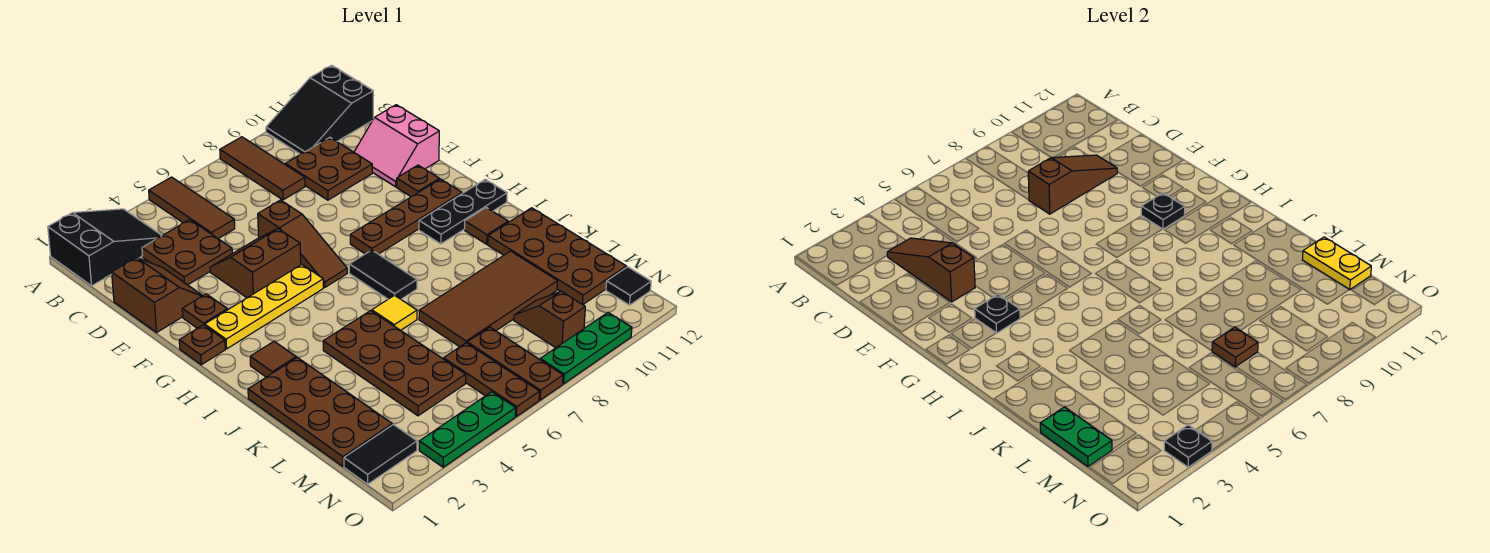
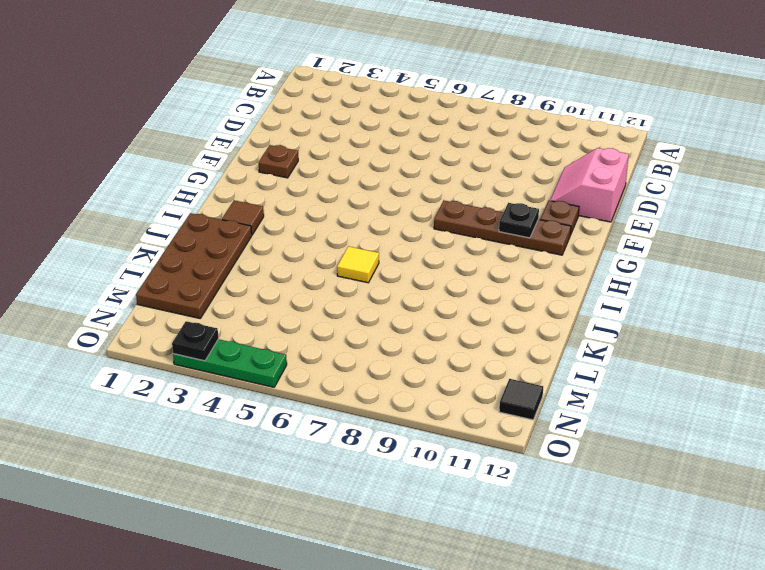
none -> black 2x3 slope [48,209,162,286]
none -> brown 1x3 tile [149,177,235,239]
none -> brown 1x3 tile [220,137,305,200]
none -> black 2x3 slope [266,65,373,154]

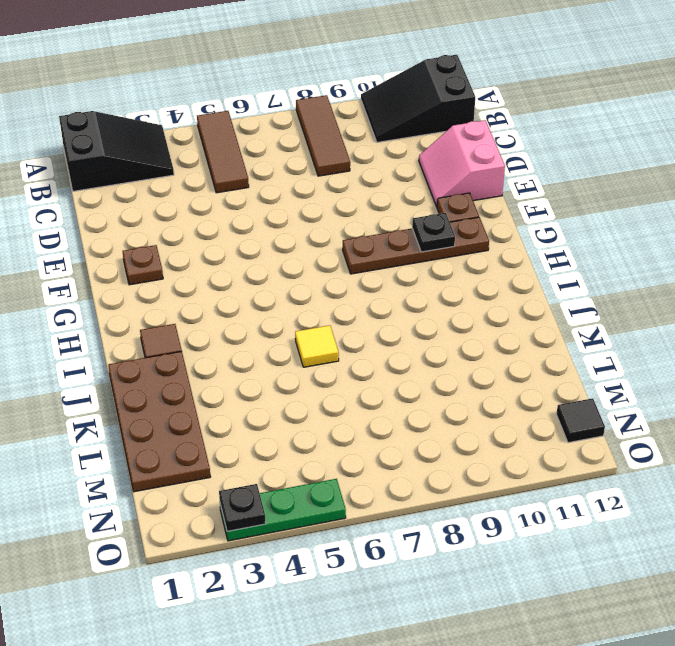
none -> brown 2x2 plate [142,220,232,285]
none -> brown 2x2 plate [285,138,372,200]
none -> brown 2x2 slope [112,258,203,332]
none -> brown 2x2 slope [210,229,301,298]

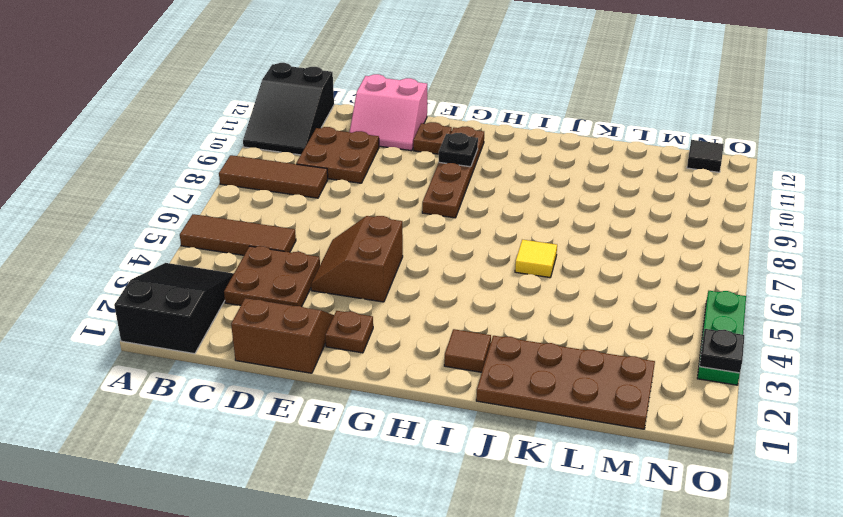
none -> brown 1x3 slope [258,200,347,288]
none -> brown 1x1 plate [179,325,225,365]
none -> yellow 1x4 plate [205,264,323,349]
none -> black 1x2 tile [349,250,417,299]

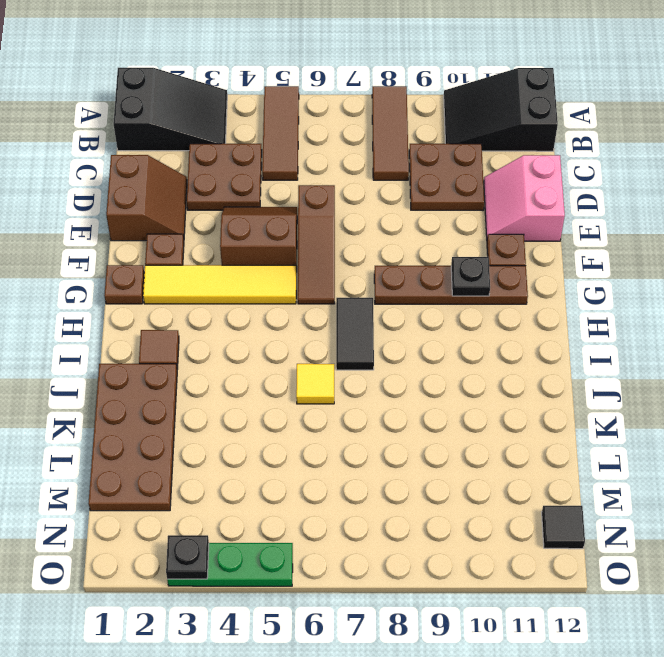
yellow 1x4 tile [143,265,296,304] -> yellow 1x4 plate [205,264,323,349]
none -> black 1x3 plate [419,179,507,244]
none -> brown 1x1 tile [465,208,508,244]
none -> brown 2x4 plate [323,311,466,416]
none -> brown 2x4 plate [488,208,626,305]

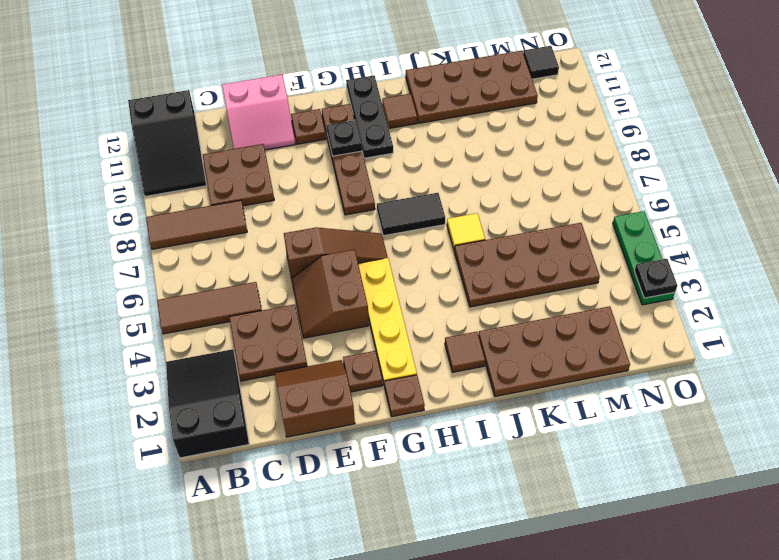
none -> brown 2x4 tile [419,251,557,347]
none -> brown 1x3 plate [444,343,540,416]
none -> brown 1x3 plate [467,327,563,400]
none -> brown 1x2 slope [514,291,585,348]

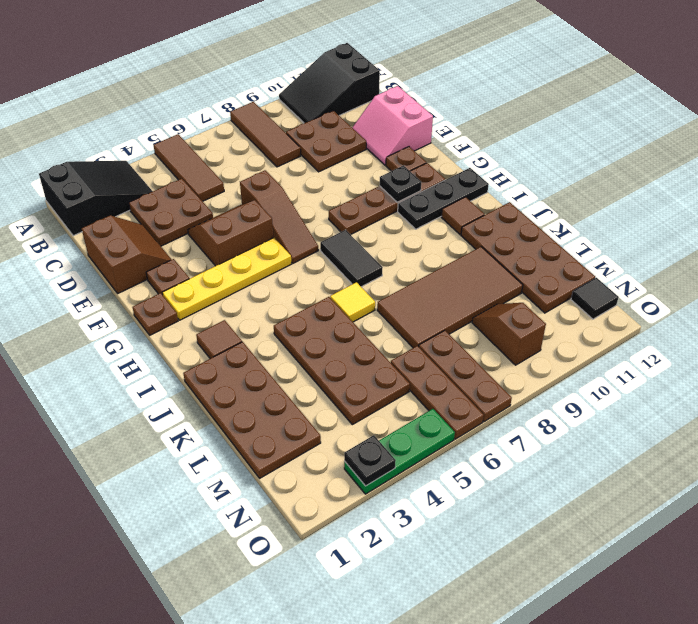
none -> black 1x2 tile [344,425,417,484]
none -> green 1x3 plate [540,312,632,384]
none -> brown 1x3 slope [887,238,975,302]
none -> brown 1x3 slope [1028,155,1117,214]

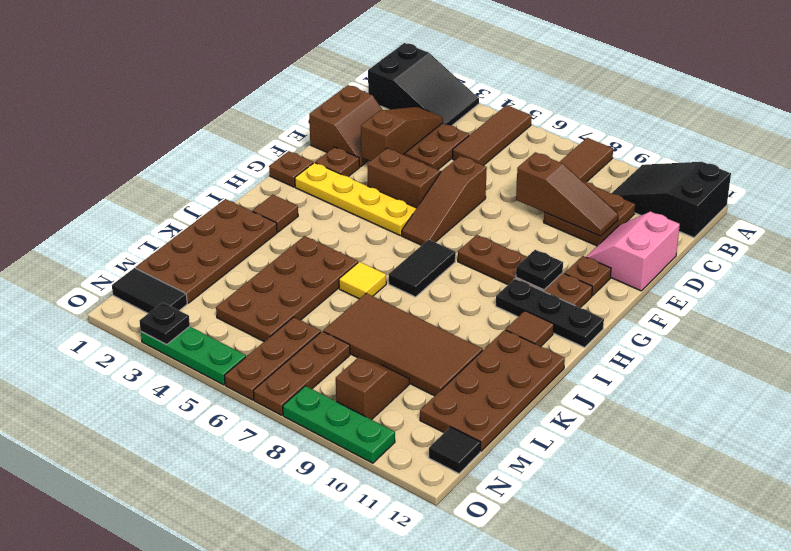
none -> black 1x1 plate [975,294,1020,333]
none -> green 1x2 plate [1040,407,1112,466]
none -> yellow 1x2 plate [1302,237,1371,290]
none -> brown 1x1 plate [1212,327,1258,367]

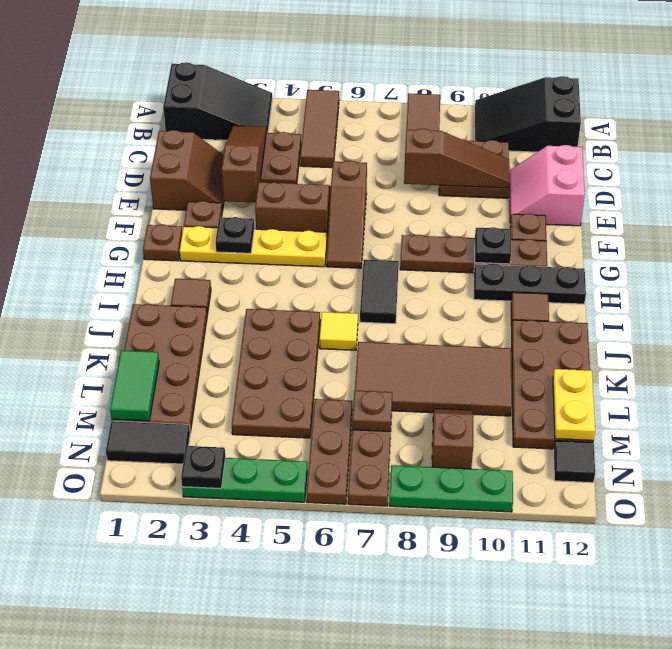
green 1x2 tile [110,350,159,421] -> green 1x2 plate [1040,407,1112,466]

